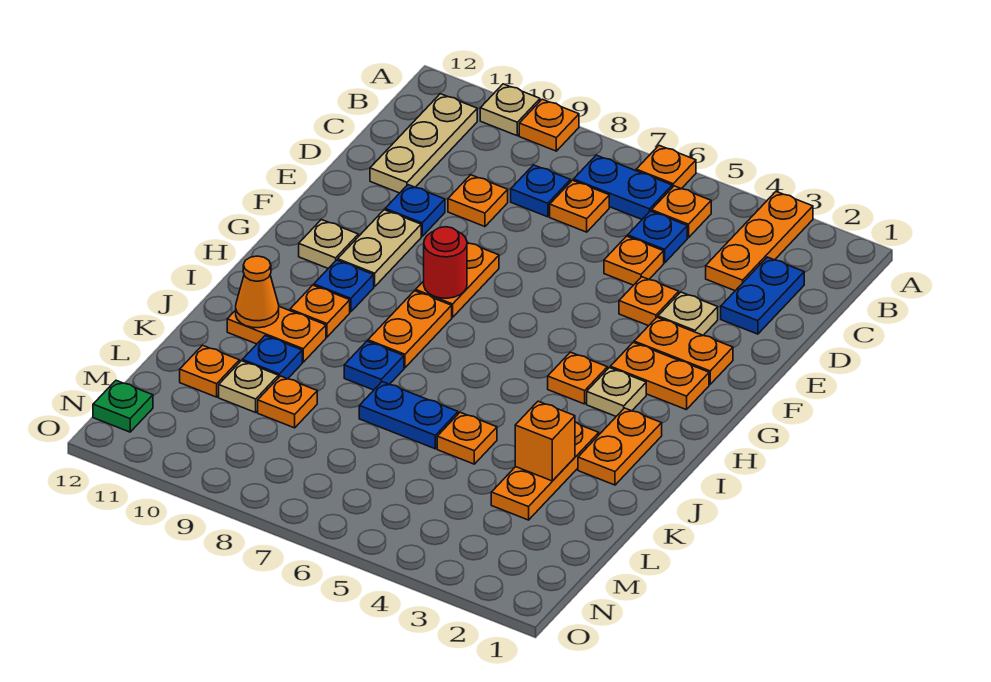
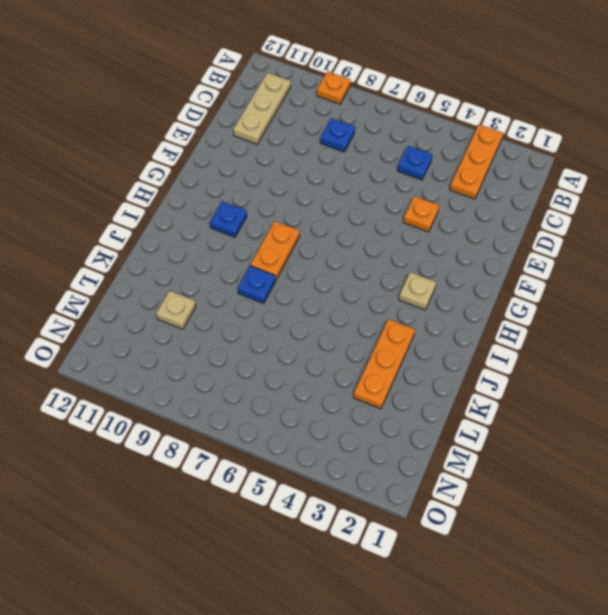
none -> orange 1x1 plate [636,145,696,189]
none -> tan 1x1 plate [480,84,540,136]
none -> orange 1x1 plate [651,186,711,238]
none -> blue 1x2 plate [574,155,672,219]

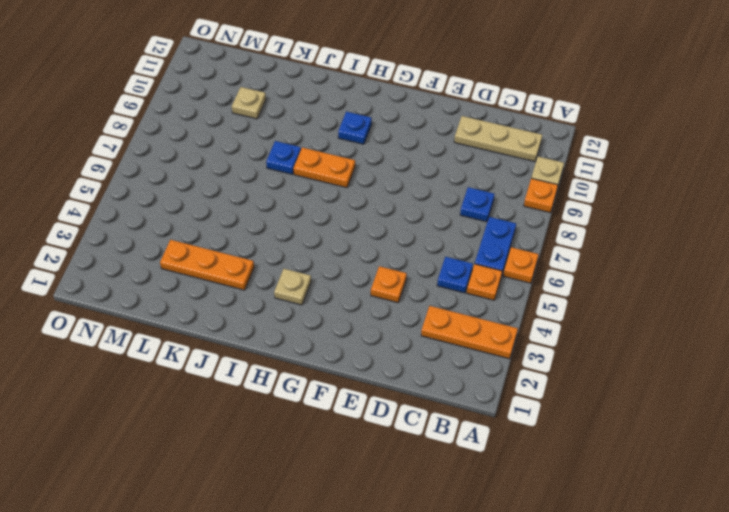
none -> blue 1x2 plate [721,257,804,334]
none -> orange 1x1 plate [550,180,609,232]
none -> orange 1x1 plate [604,236,664,285]
none -> orange 1x1 plate [448,175,508,227]

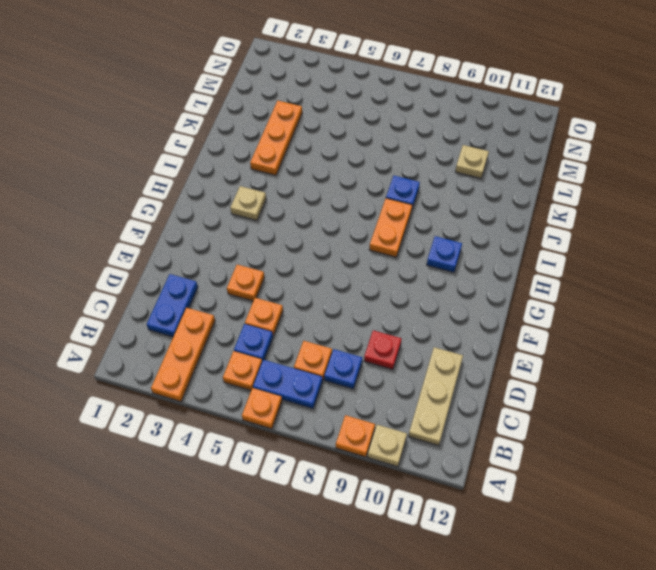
red 1x1 plate [364,330,402,369] -> orange 1x1 plate [448,175,508,227]
none -> tan 1x1 plate [658,292,718,335]
none -> blue 1x1 plate [385,185,445,236]
none -> orange 1x2 plate [634,317,733,384]
none -> orange 1x2 plate [416,243,499,317]

